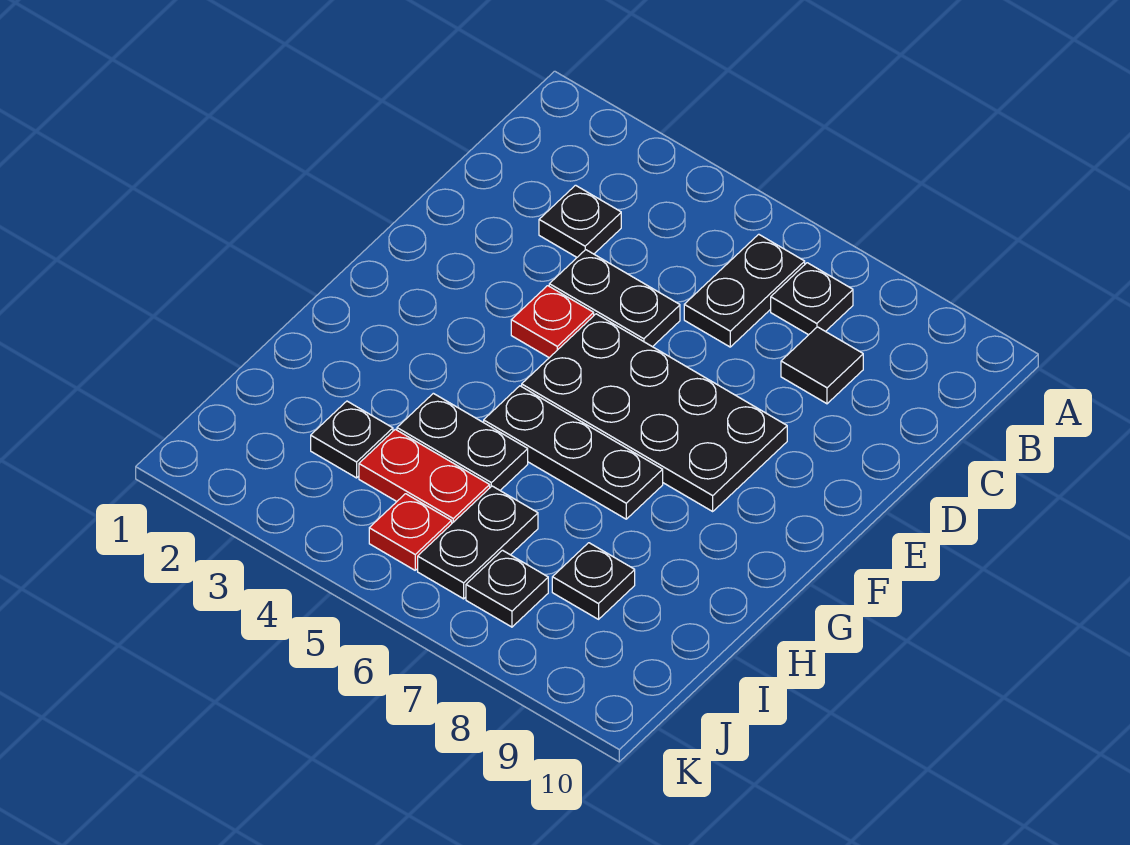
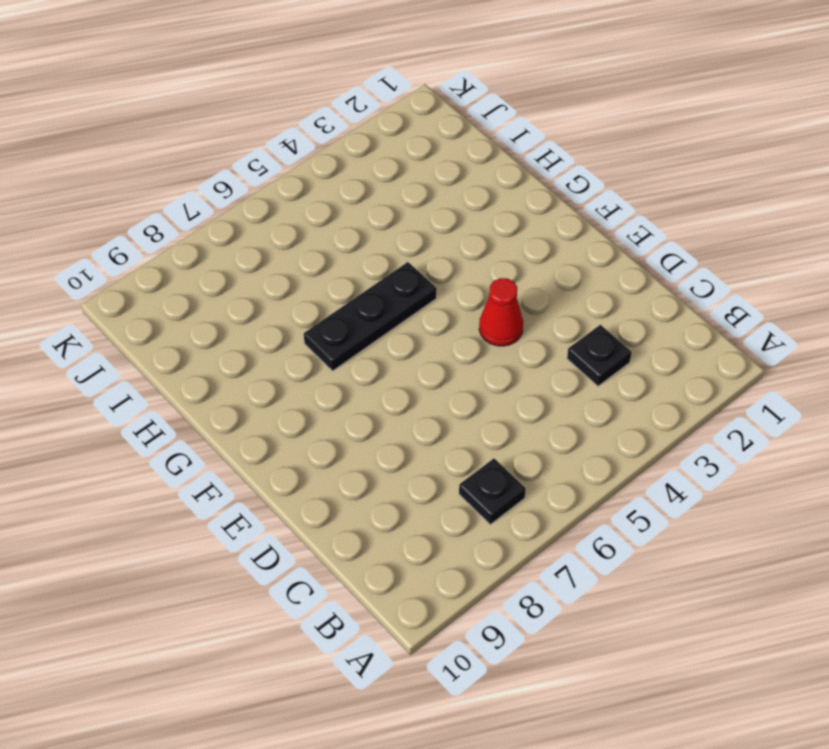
red 1x1 cone [479,278,523,346] -> red 1x1 plate [511,286,594,358]
none -> black 1x2 plate [684,234,805,347]
none -> black 1x1 tile [781,327,863,404]
none -> black 1x2 plate [549,250,680,347]

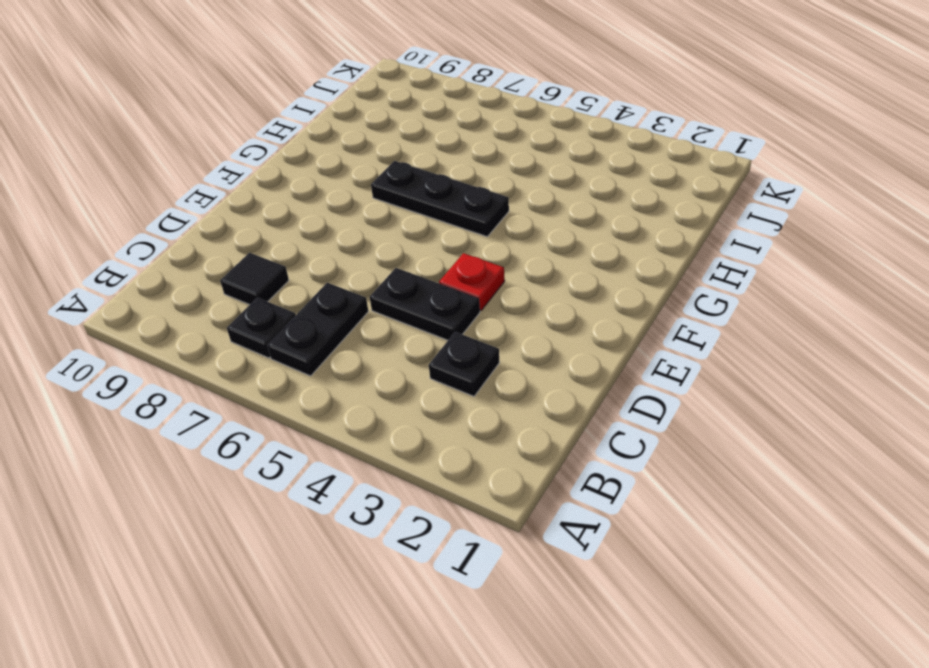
none -> black 2x4 plate [522,314,787,511]
none -> black 1x2 plate [397,393,528,490]
none -> black 1x1 plate [311,401,393,478]

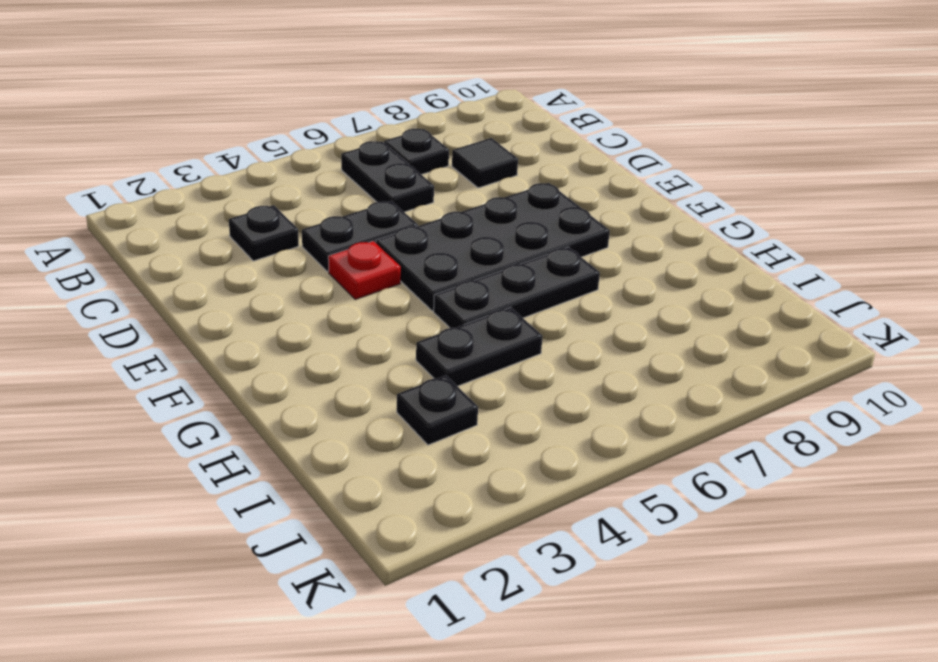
none -> red 1x2 plate [359,429,490,523]
none -> black 1x2 plate [418,486,538,599]
none -> black 1x1 plate [552,543,635,619]

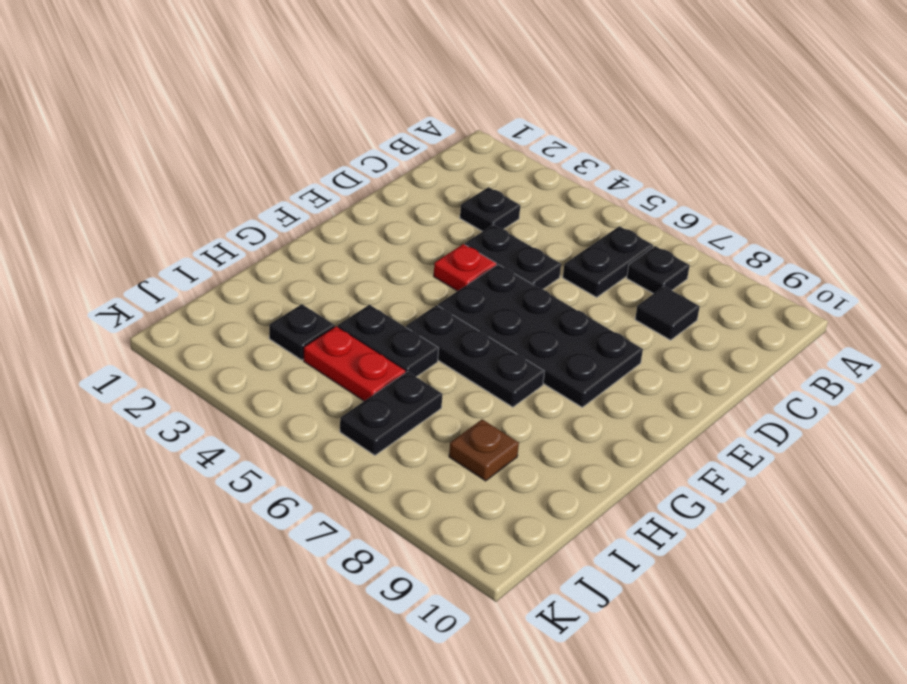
brown 1x1 plate [449,419,519,481] -> black 1x1 plate [552,543,635,619]
none -> red 1x1 plate [369,494,452,570]
none -> black 1x1 plate [466,550,548,627]

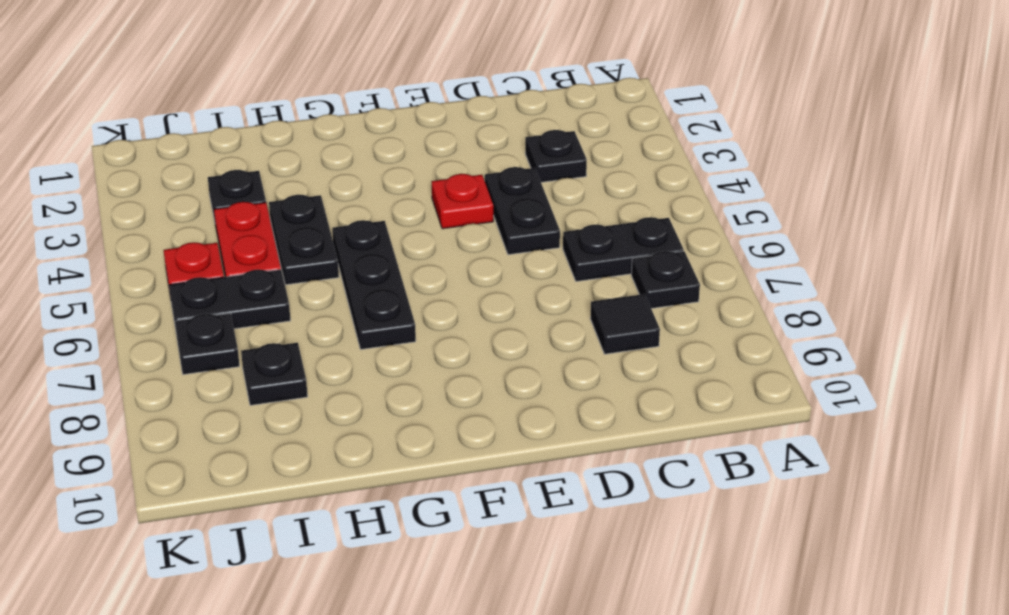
none -> black 2x4 plate [522,314,787,511]

